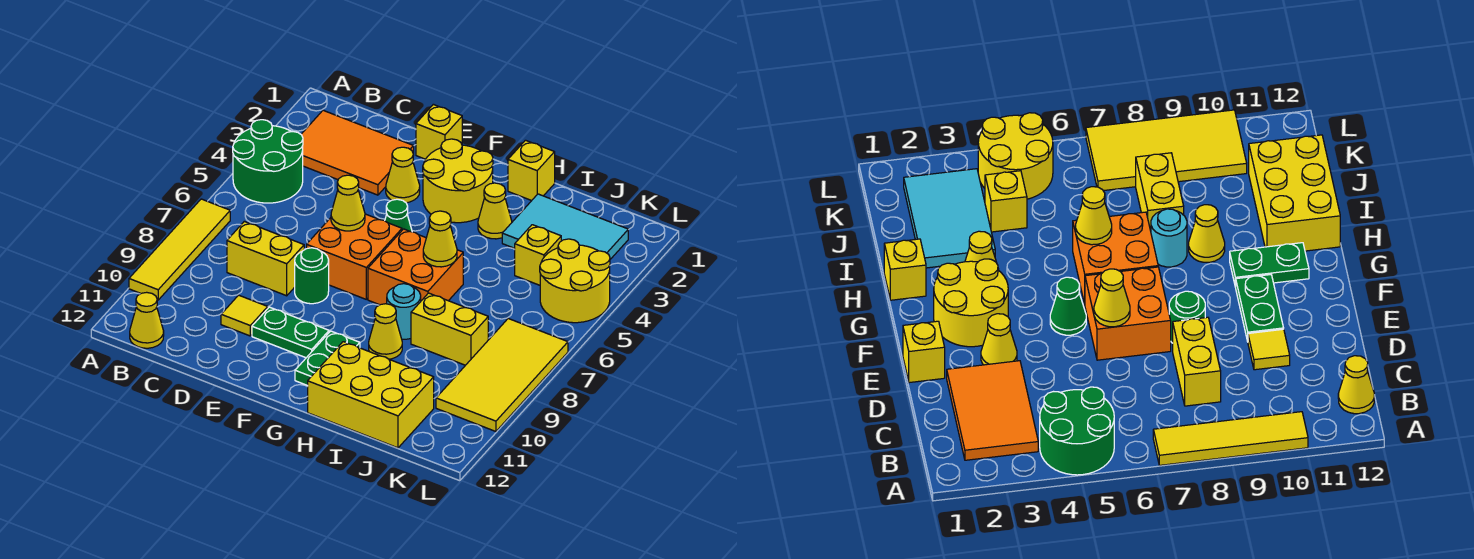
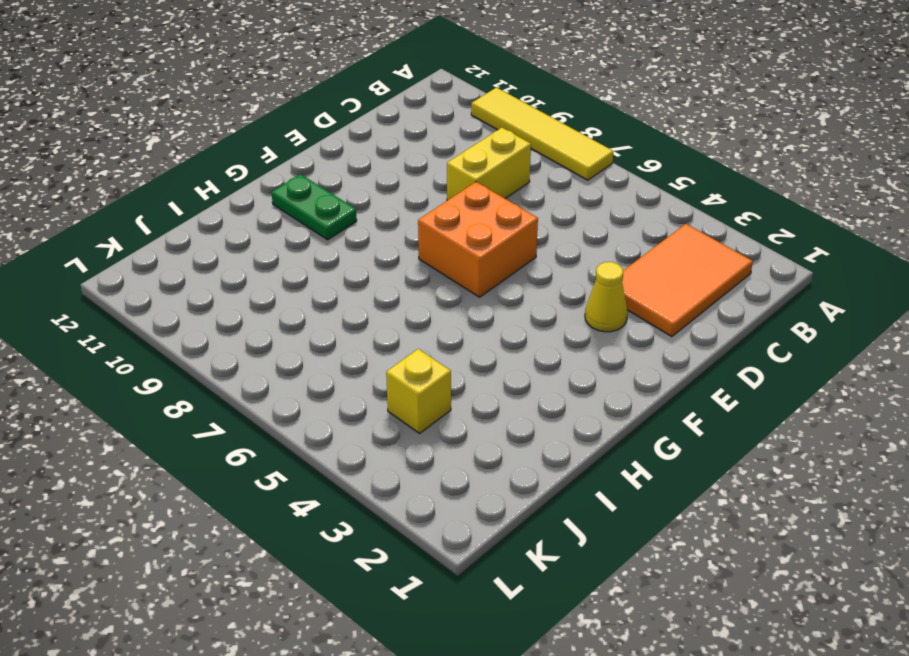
none -> green 2x2 round brick [233,120,303,203]
none -> yellow 1x1 cone [130,292,164,348]
none -> yellow 1x1 tile [221,295,268,336]

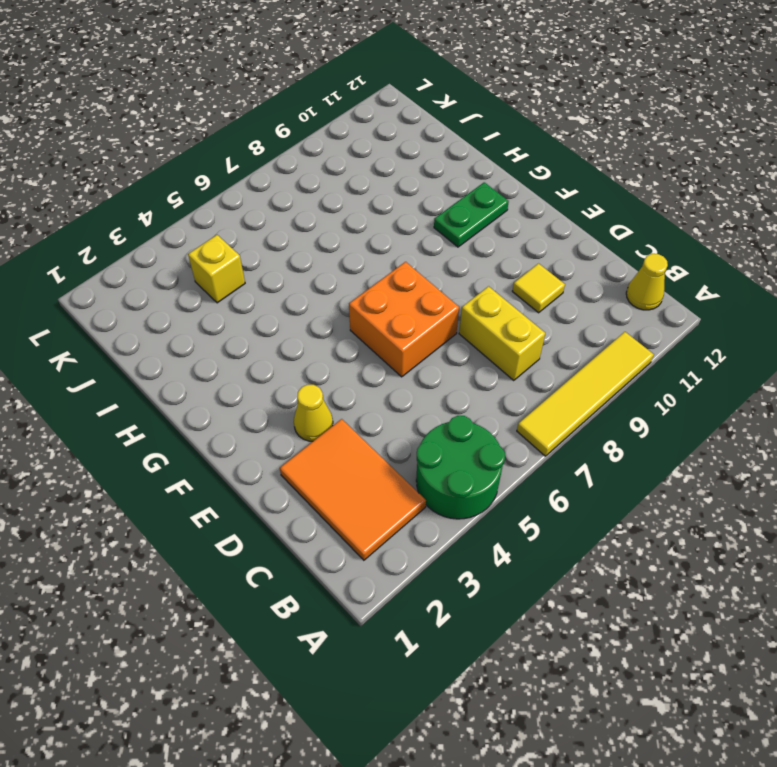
none -> yellow 1x1 brick [416,104,462,159]
none -> green 1x1 round brick [295,248,329,304]
none -> green 1x2 plate [252,307,329,358]

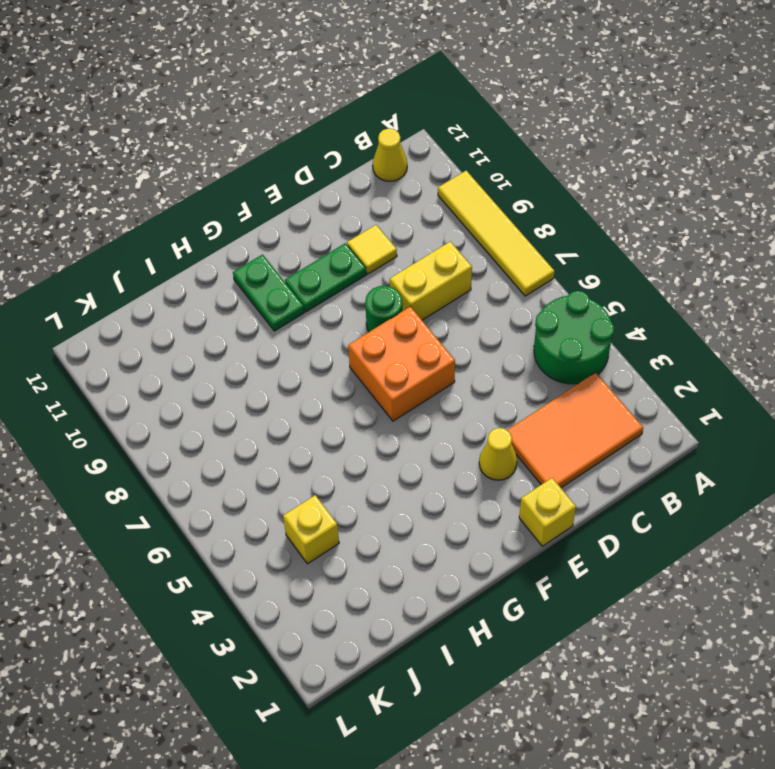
none -> yellow 2x2 round brick [423,139,493,223]
none -> green 1x1 cone [385,199,412,232]
none -> orange 2x2 brick [368,229,463,305]

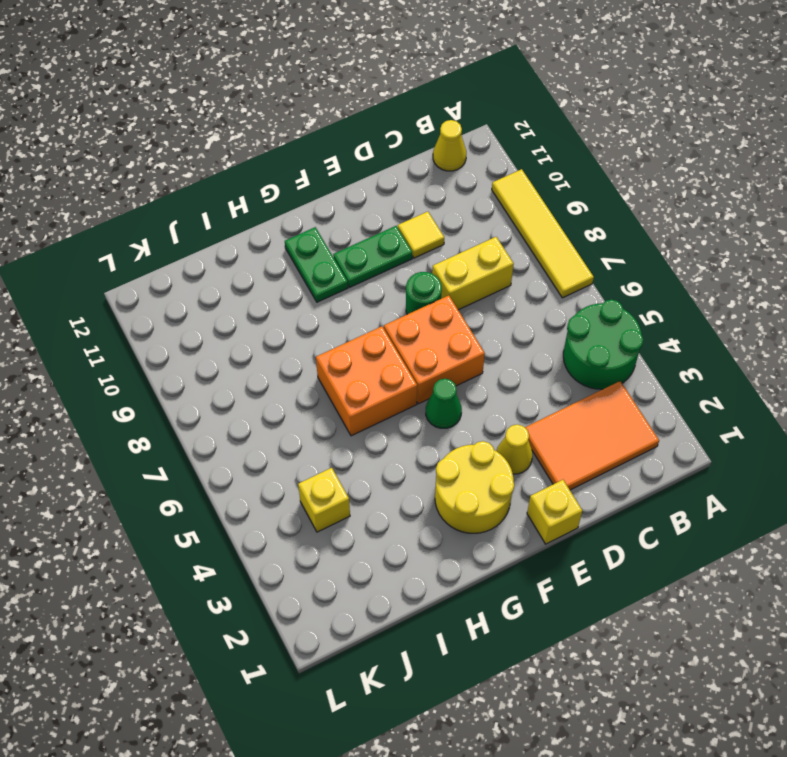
none -> yellow 1x1 brick [508,140,555,201]
none -> yellow 1x1 cone [478,183,512,239]
none -> cyan 1x1 round brick [387,284,421,339]

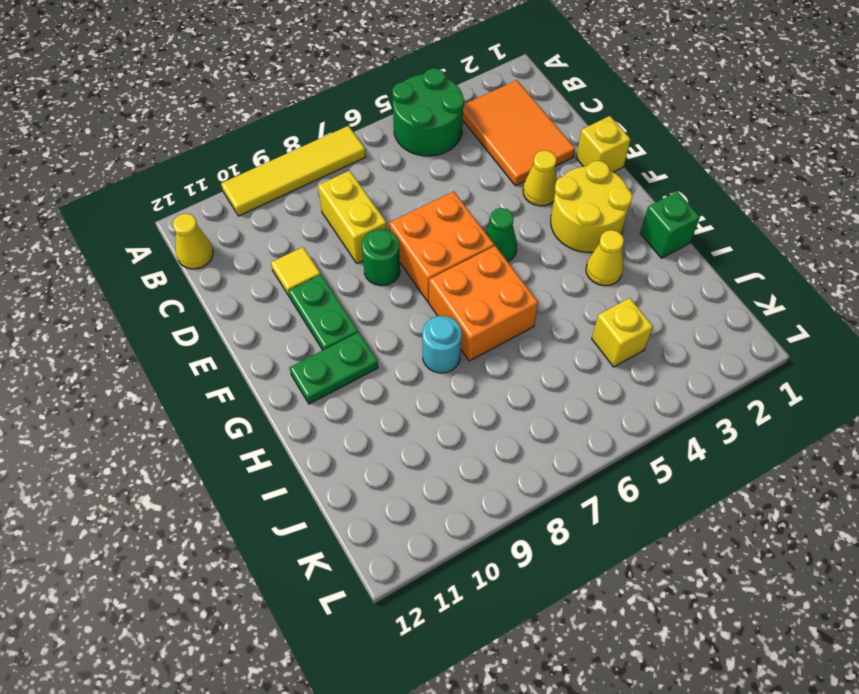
green 1x1 brick [640,191,700,258] -> yellow 1x1 brick [508,140,555,201]
none -> yellow 1x1 cone [369,304,402,359]
none -> yellow 2x3 brick [308,342,434,448]
none -> cyan 2x3 tile [502,194,628,259]

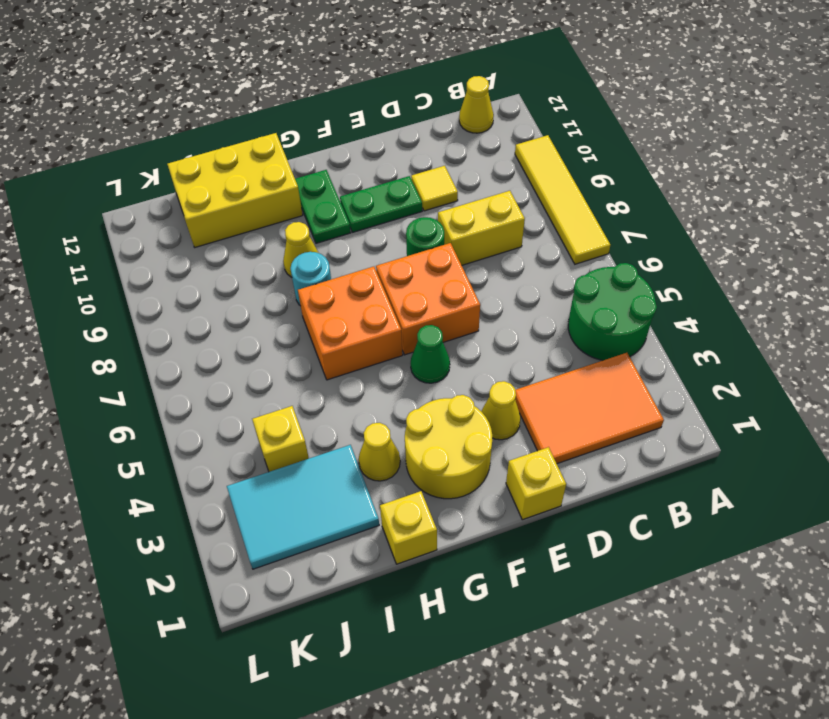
none -> yellow 1x2 brick [411,293,488,365]
none -> yellow 2x2 round brick [540,239,610,323]
none -> yellow 2x4 tile [436,319,568,431]

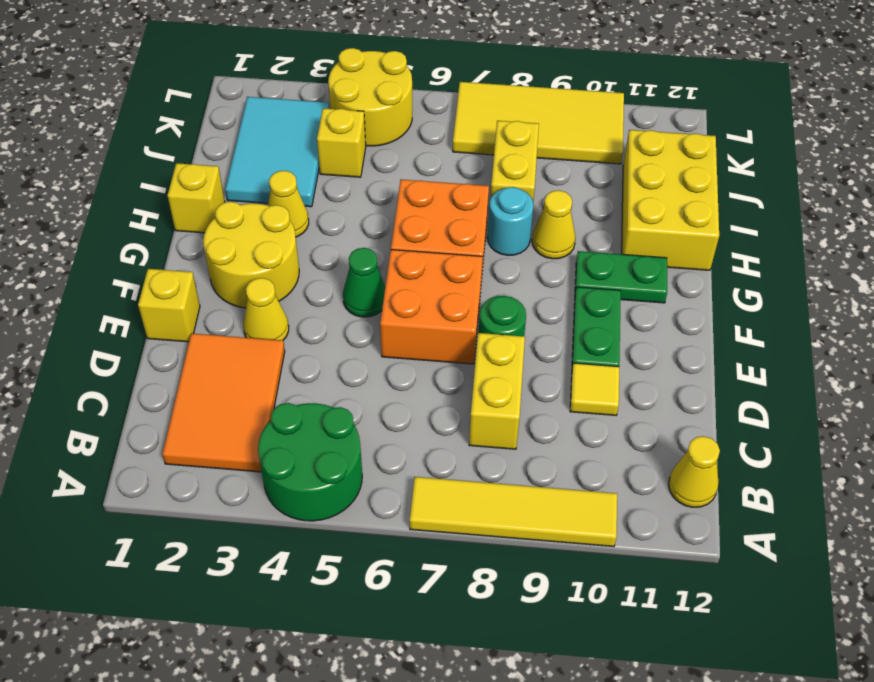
none -> yellow 1x1 cone [331,175,365,231]
none -> yellow 1x1 cone [423,211,457,267]

